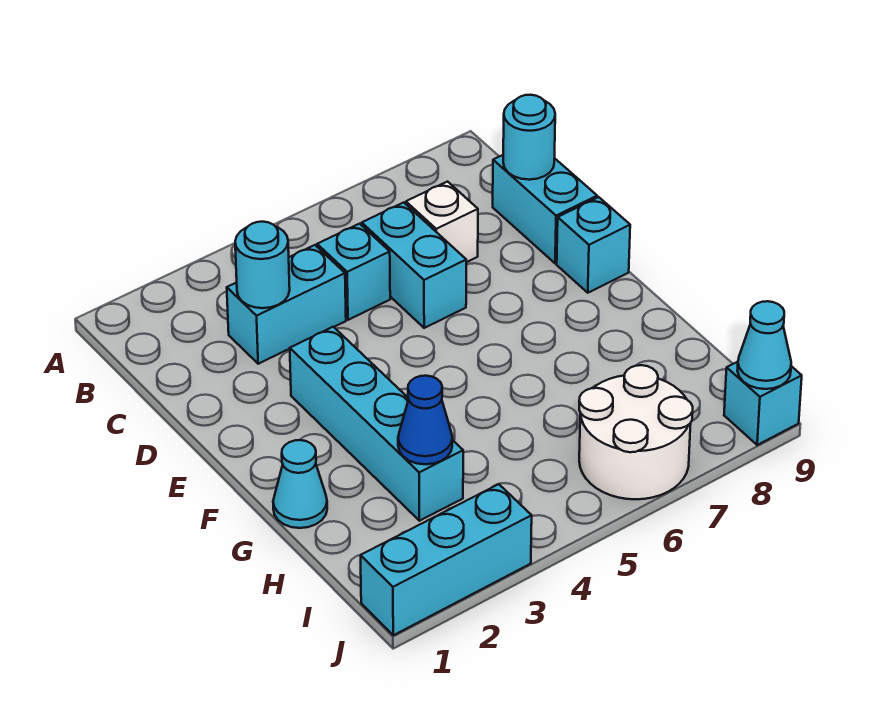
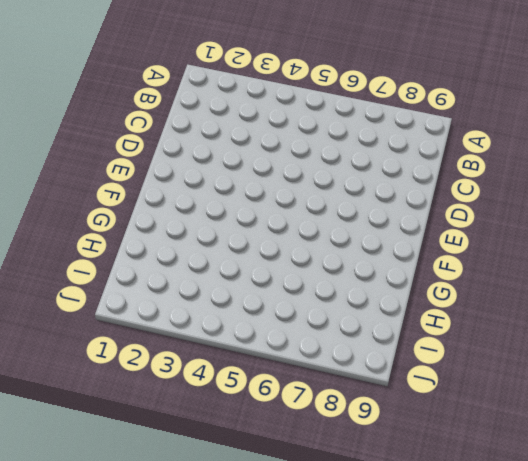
none -> cyan 1x2 brick [227,245,346,364]
none -> cyan 1x1 brick [317,224,390,320]
none -> cyan 1x2 brick [362,202,466,328]

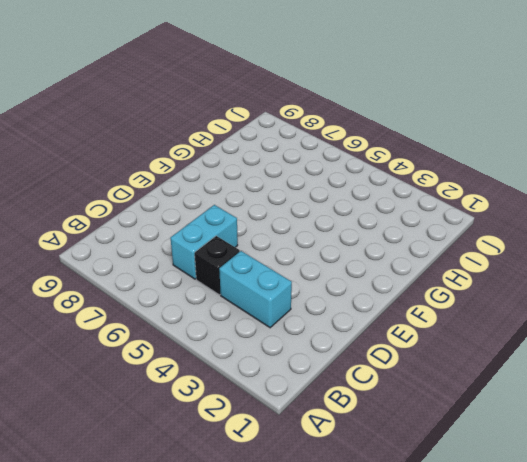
black 1x1 brick [195,236,240,295] -> cyan 1x1 brick [317,224,390,320]
none -> white 1x1 brick [406,182,478,262]
none -> cyan 1x2 brick [493,155,597,264]
none -> cyan 1x4 brick [290,327,463,521]

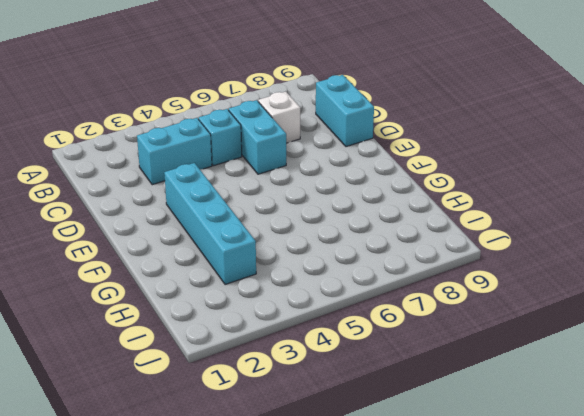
none -> cyan 1x1 brick [557,197,630,293]
none -> cyan 1x1 cone [273,440,327,528]
none -> white 2x2 round brick [579,365,693,499]

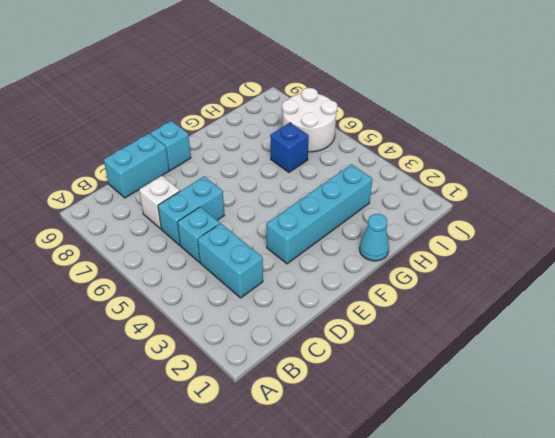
blue 1x1 brick [270,123,309,172] -> none
none -> cyan 1x3 brick [361,484,532,635]
none -> cyan 1x1 brick [724,362,802,445]
none -> cyan 1x1 round brick [235,222,290,308]

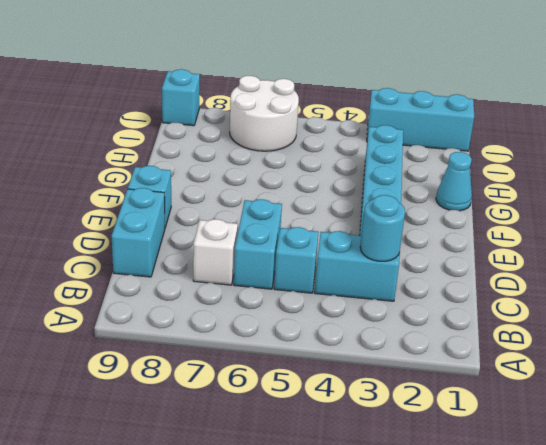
none -> cyan 1x1 round brick [503,95,555,180]
none -> blue 1x1 cone [398,376,452,464]
none -> cyan 1x1 cone [737,301,791,389]

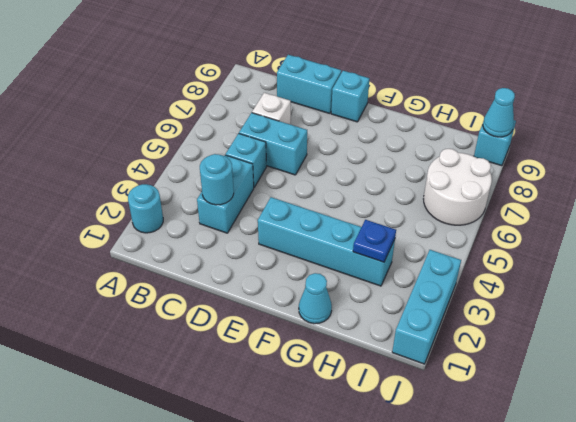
cyan 1x1 round brick [128,184,163,233] -> cyan 1x1 round brick moved to [503,95,555,180]
blue 1x1 plate [353,220,396,262] -> blue 1x1 cone [398,376,452,464]

